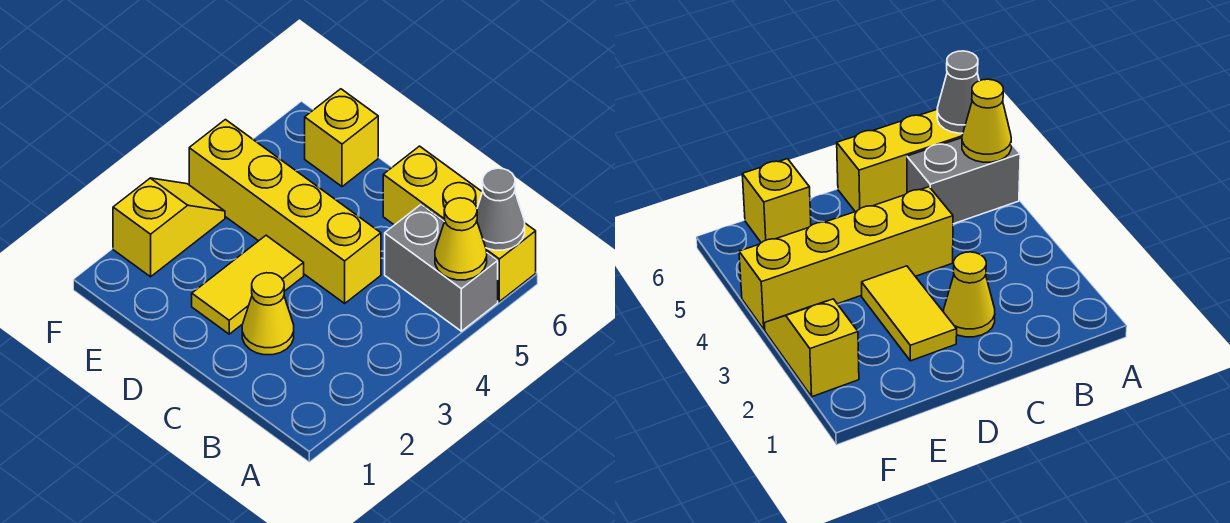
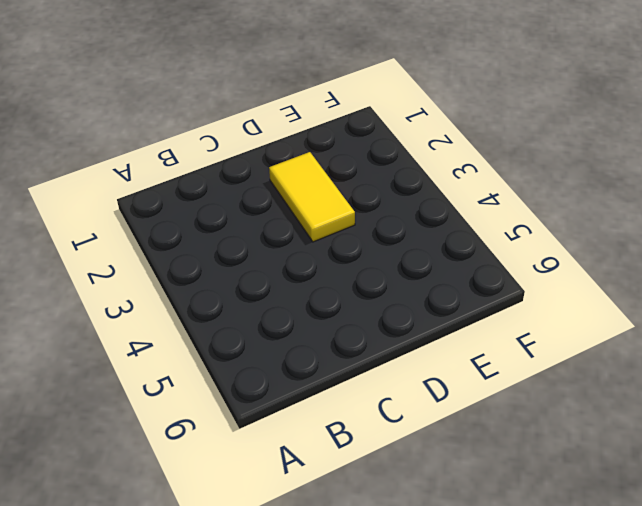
none -> grey 1x2 brick [385,205,498,331]
none -> yellow 1x3 brick [383,146,536,301]

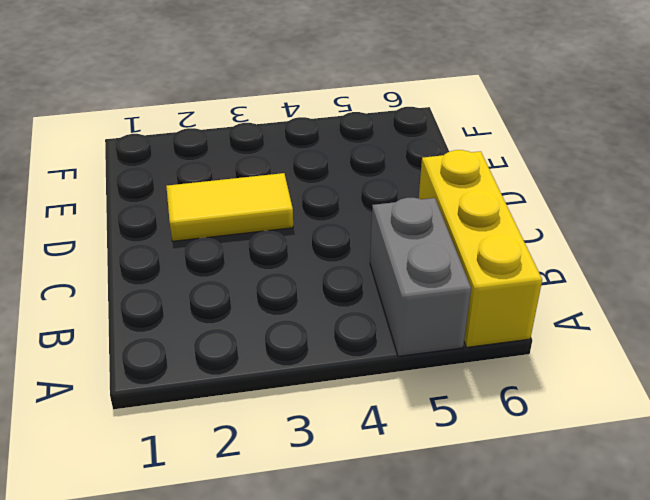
none -> yellow 1x1 cone [242,273,294,355]
none -> yellow 1x4 brick [189,120,381,303]

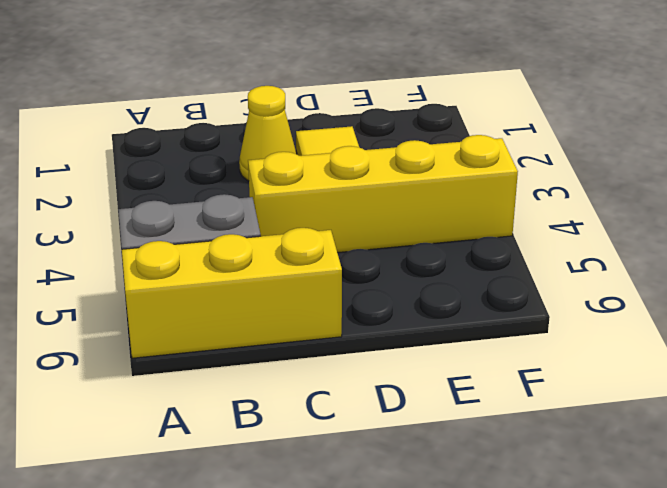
none -> yellow 1x1 brick [305,89,378,187]
none -> yellow 1x2 slope [113,178,225,277]

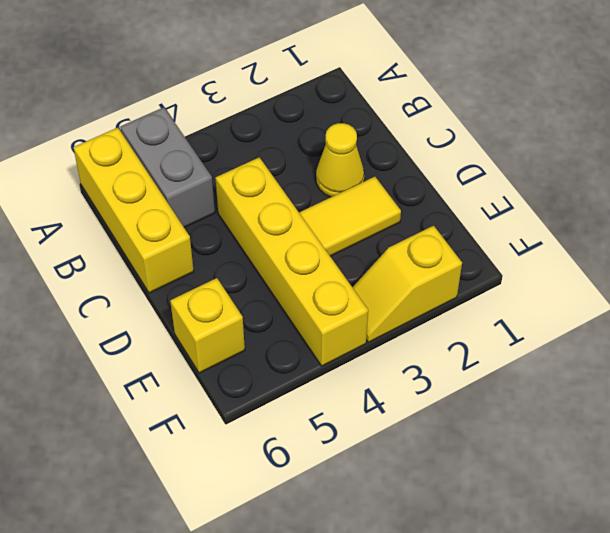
none -> yellow 1x1 cone [435,198,487,280]
none -> grey 1x1 cone [477,168,525,250]

